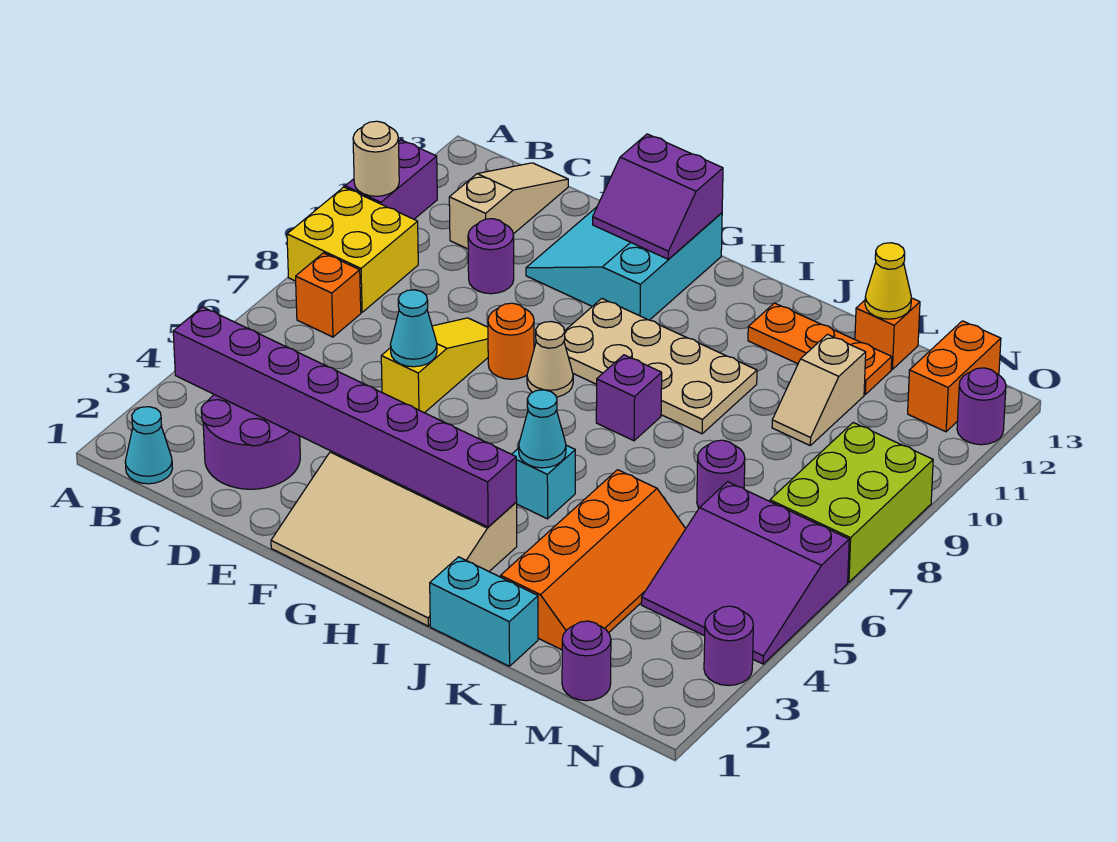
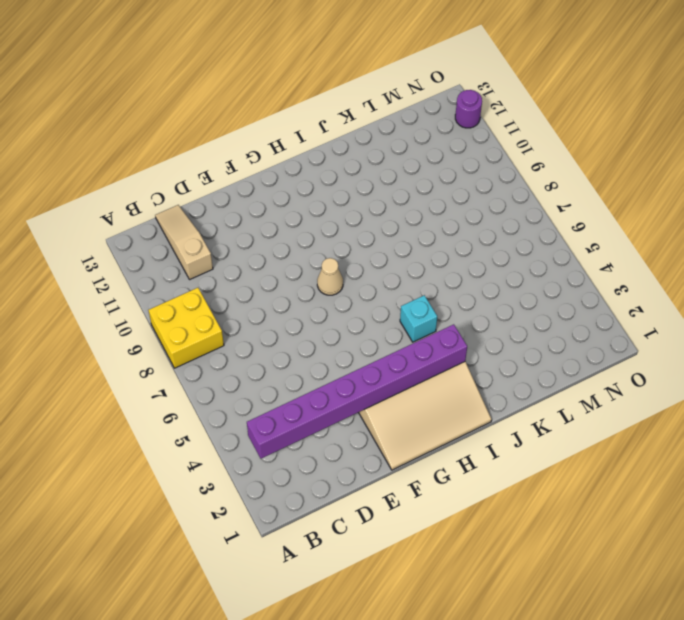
none -> purple 1x2 brick [345,140,437,219]
none -> cyan 1x1 cone [125,407,172,484]
none -> orange 1x1 brick [296,253,361,337]
none -> purple 2x2 round brick [201,395,300,489]

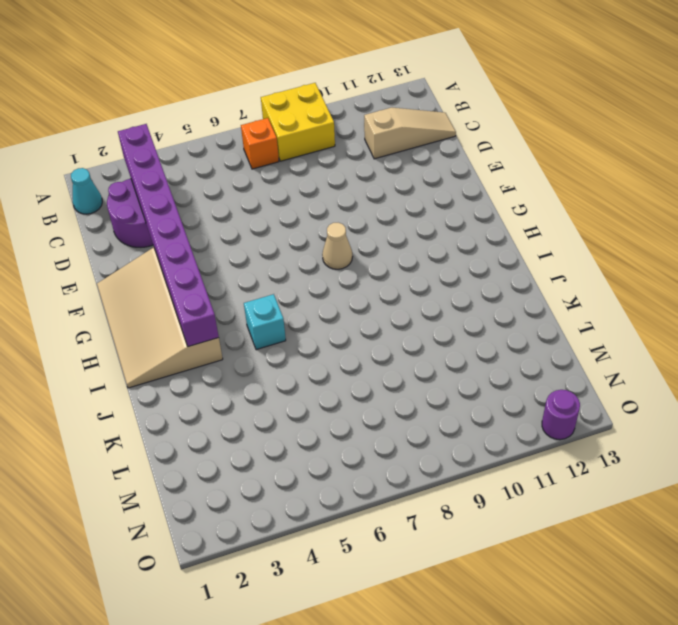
none -> purple 1x2 brick [345,140,437,219]
none -> purple 1x1 round brick [468,219,514,294]
none -> yellow 1x3 slope [381,318,488,413]
none -> cyan 3x3 slope [526,207,722,320]

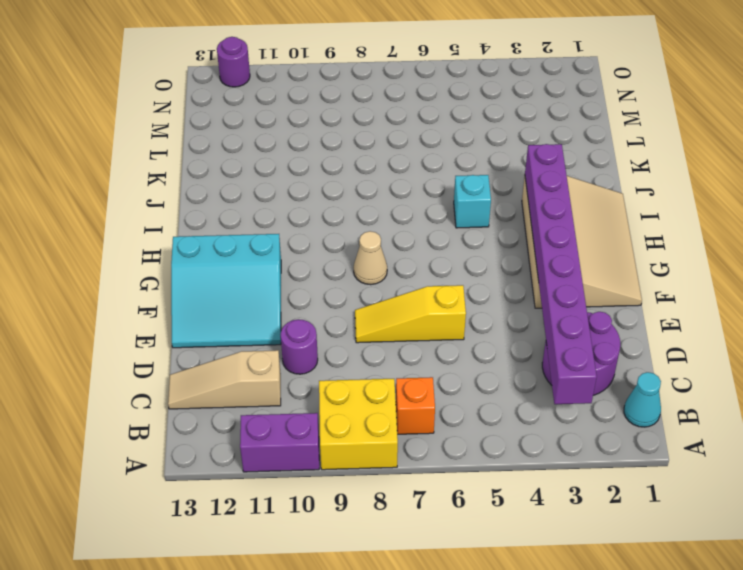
none -> orange 1x1 round brick [488,303,534,379]
none -> tan 2x4 plate [564,299,757,434]
none -> purple 1x1 brick [596,355,662,441]
none -> cyan 1x2 brick [430,557,538,666]

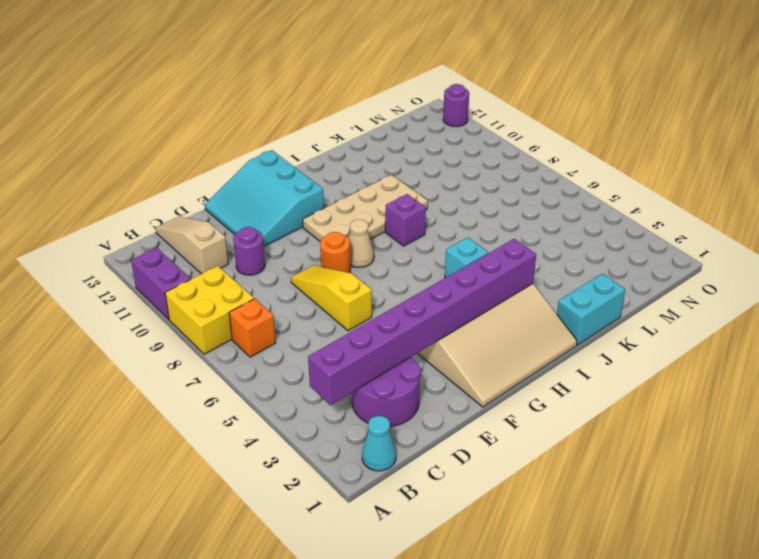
none -> orange 1x3 plate [748,303,892,394]
none -> orange 2x4 slope [501,470,686,650]
none -> purple 1x1 round brick [697,440,745,508]
none -> tan 1x2 slope [772,335,866,445]

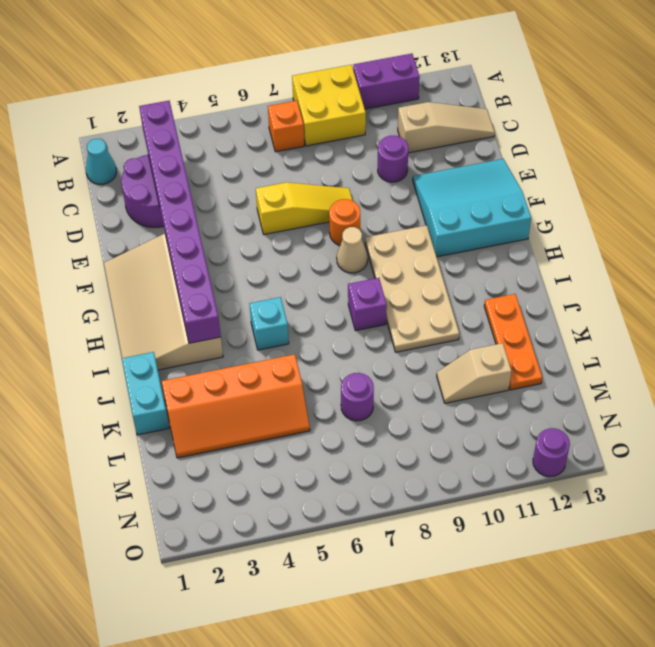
none -> orange 1x1 brick [855,298,920,369]
none -> purple 1x1 round brick [562,621,611,701]
none -> purple 3x3 slope [641,482,849,664]
none -> lime 2x3 brick [770,423,933,582]

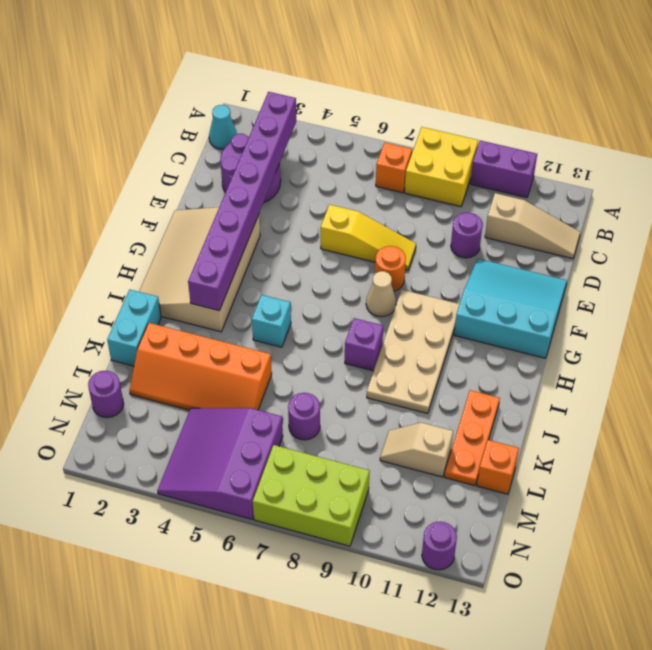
none -> orange 1x2 brick [908,321,1001,432]
none -> purple 1x1 round brick [704,606,753,686]
none -> tan 1x1 round brick [353,121,399,196]
none -> cyan 1x1 cone [390,290,437,367]

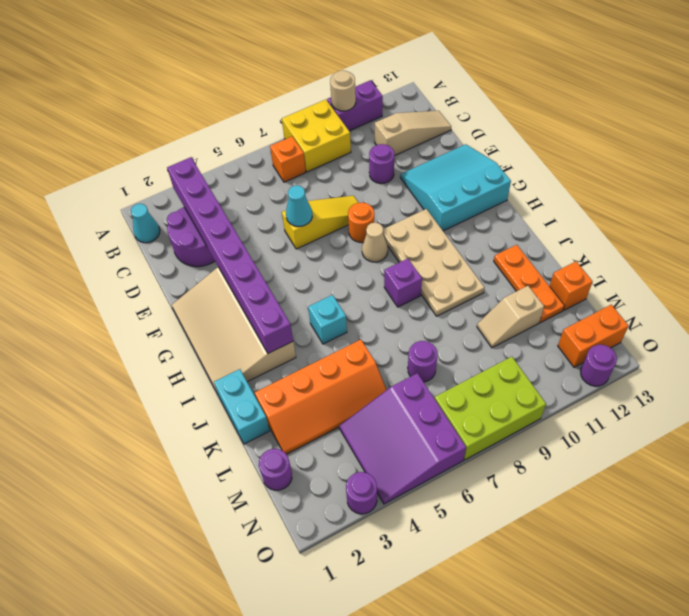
none -> purple 2x2 slope [593,134,723,259]
none -> cyan 1x1 cone [519,390,566,468]
none -> yellow 1x1 cone [865,243,911,319]

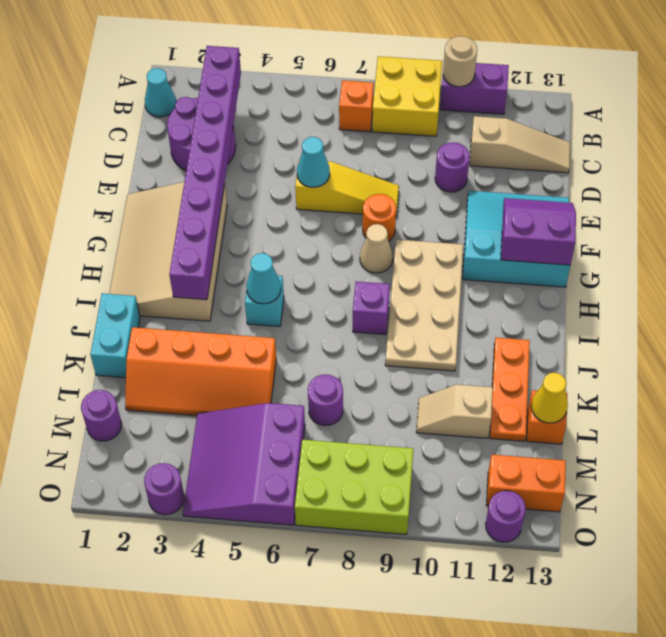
purple 2x2 slope [501,198,576,265] -> purple 2x2 slope turned to [593,134,723,259]

